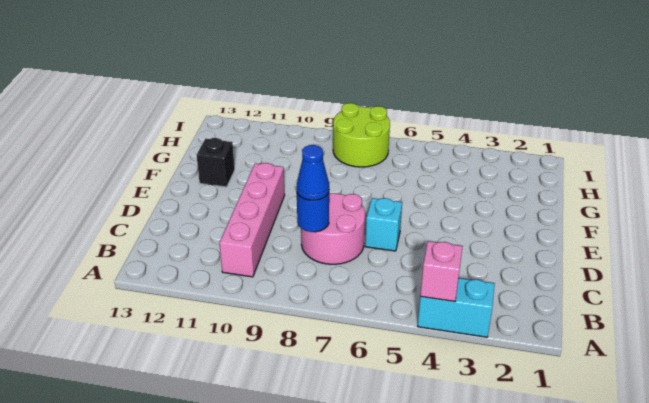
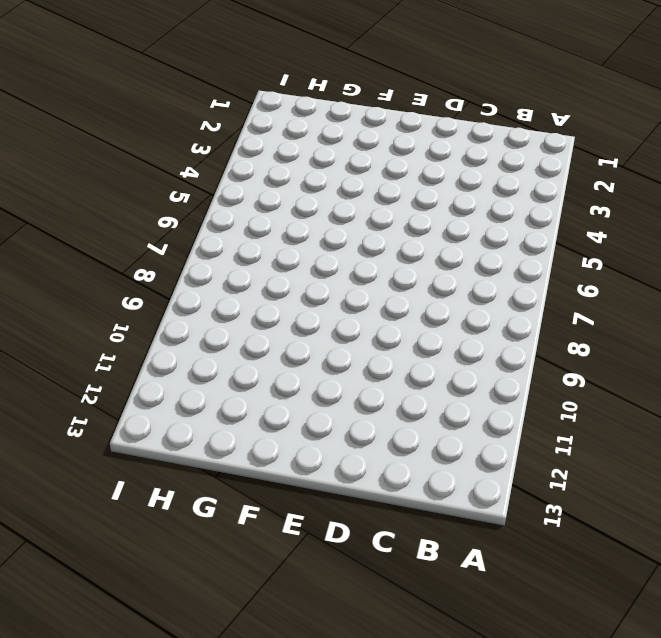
none -> cyan 1x2 brick [418,278,495,337]
none -> pink 1x4 brick [219,163,285,277]

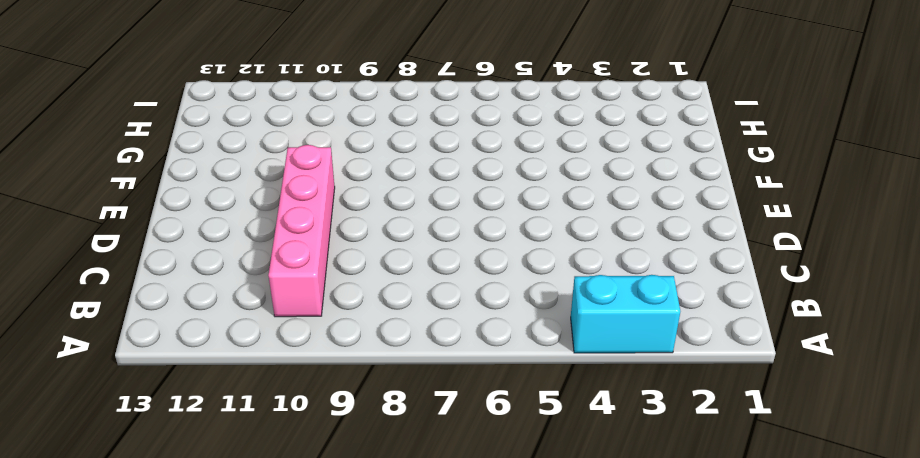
none -> pink 2x2 round brick [301,193,365,264]
none -> cyan 1x1 brick [365,198,402,251]

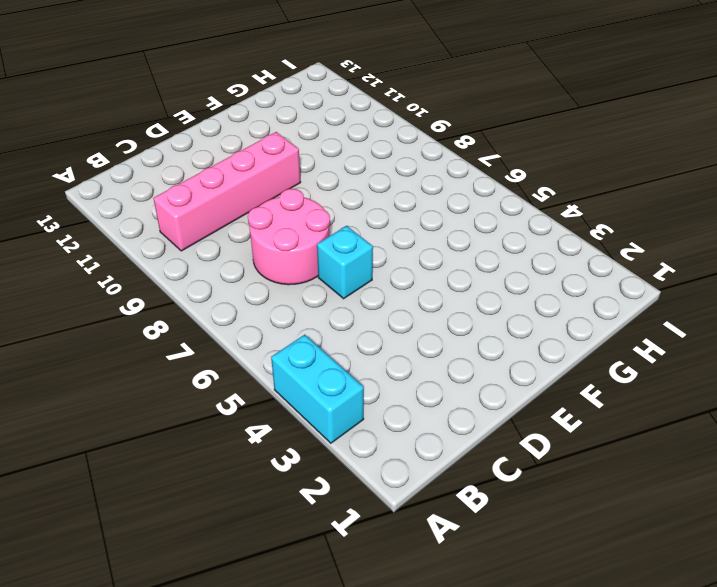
none -> black 1x1 brick [196,138,235,187]
none -> lime 2x2 round brick [333,103,390,167]

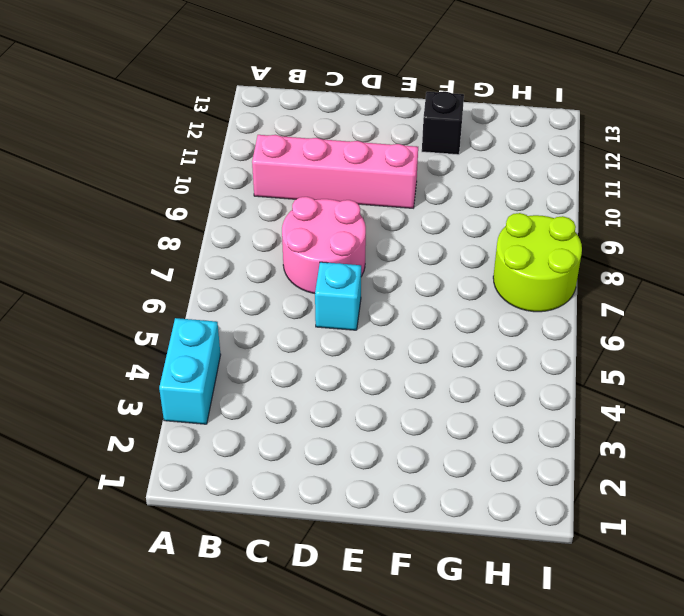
none -> pink 1x1 brick [420,241,463,301]
none -> blue 1x1 round brick [297,193,329,232]

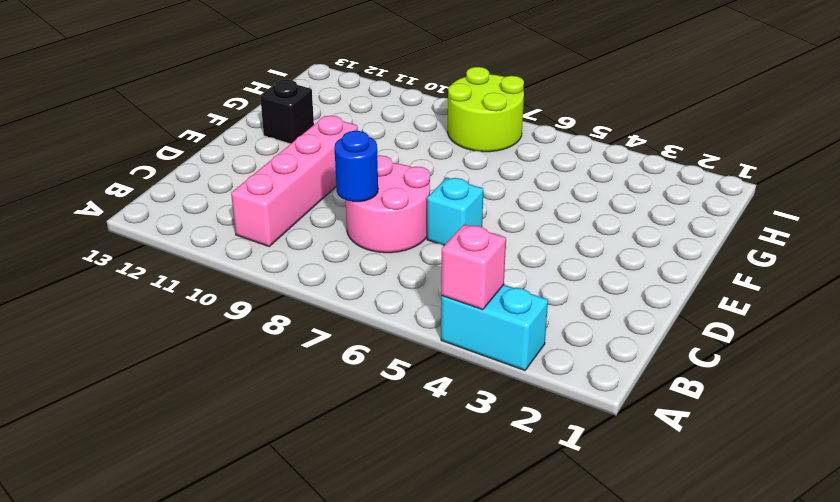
none -> blue 1x1 cone [297,145,329,200]

